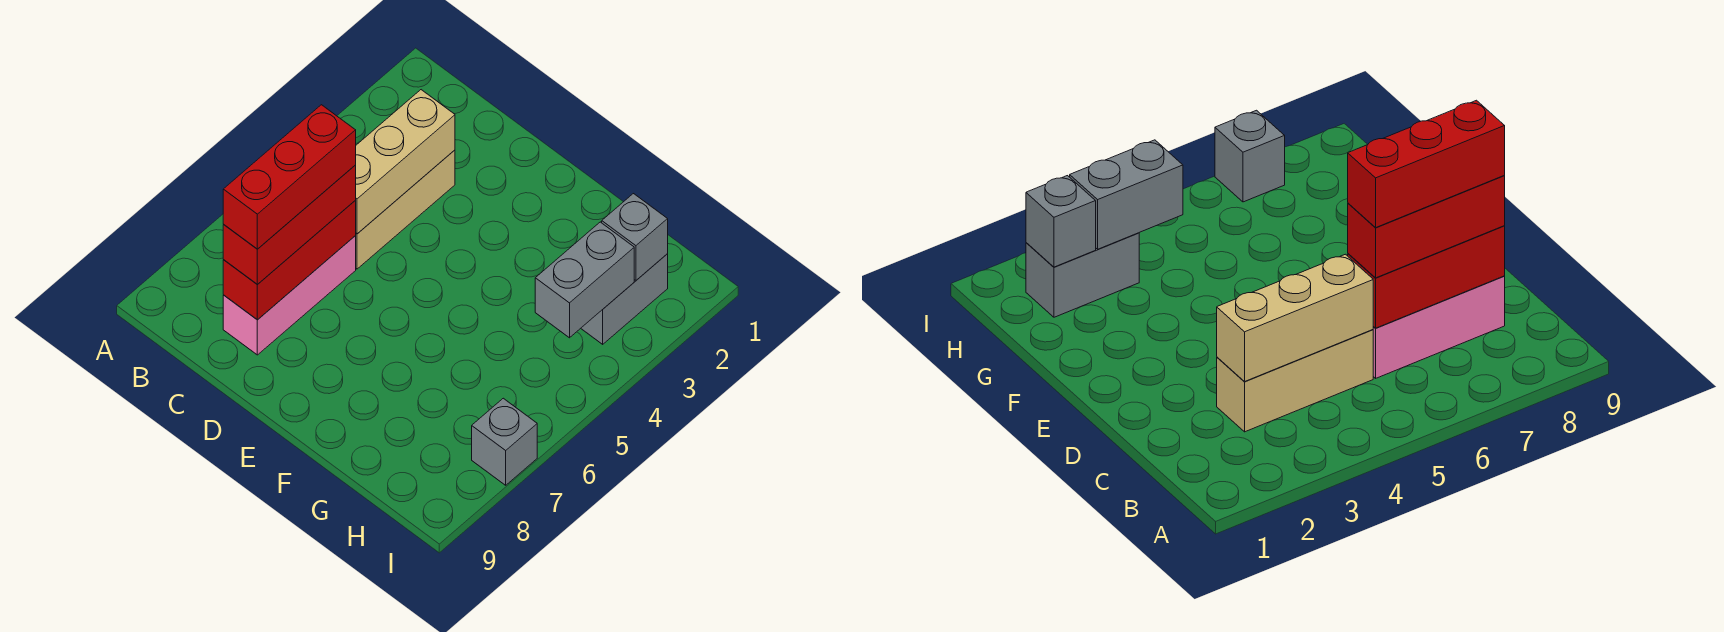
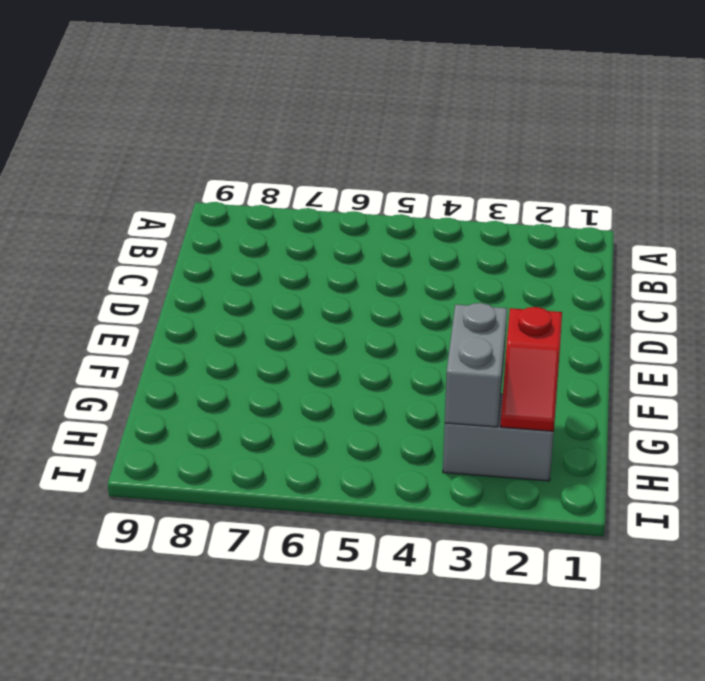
red 1x2 slope [500,307,562,431] -> grey 1x1 brick [602,194,668,280]
grey 1x2 brick [445,303,507,427] -> grey 1x2 brick turned to [535,222,634,338]
none -> tan 1x3 brick [355,150,455,269]
none -> pink 1x3 brick [223,236,356,355]

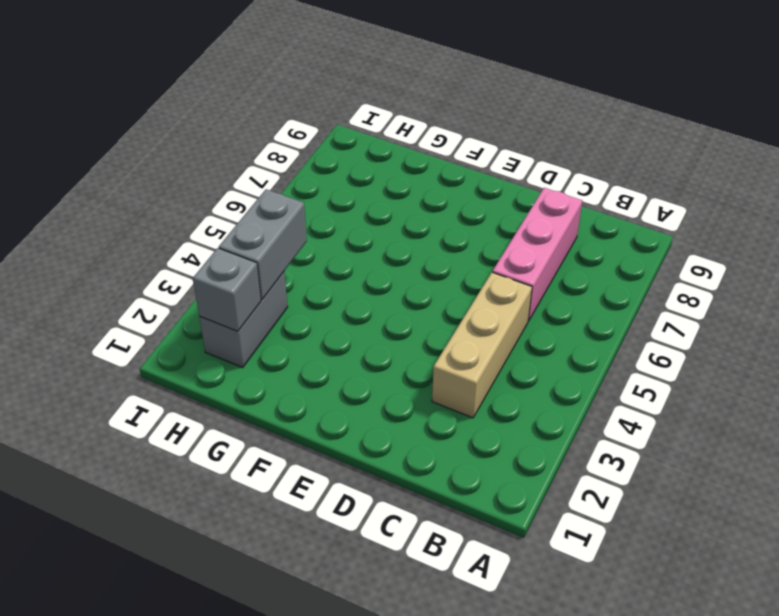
none -> grey 1x1 brick [472,398,537,485]
none -> tan 1x3 brick [355,90,455,234]

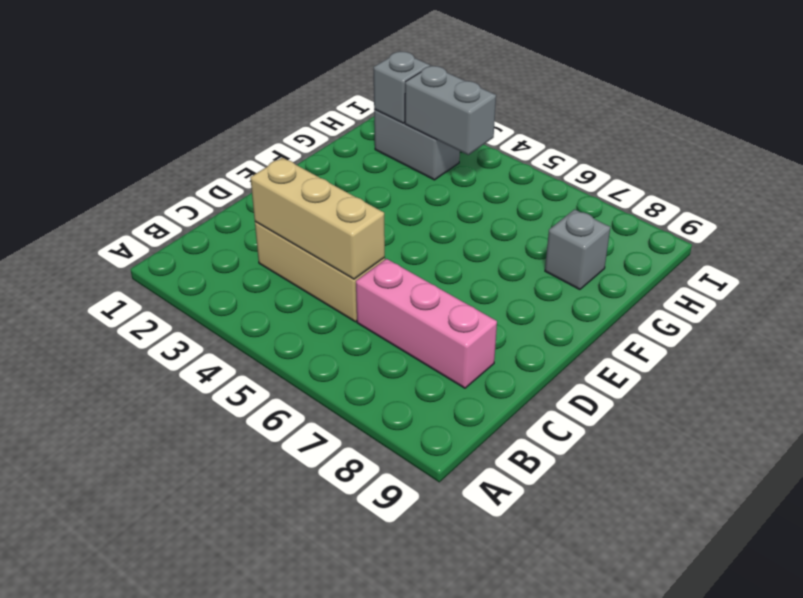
grey 1x1 brick [545,209,610,290] -> grey 1x1 brick moved to [472,398,537,485]
none -> red 1x3 brick [223,201,356,320]
none -> red 1x3 brick [223,165,356,285]

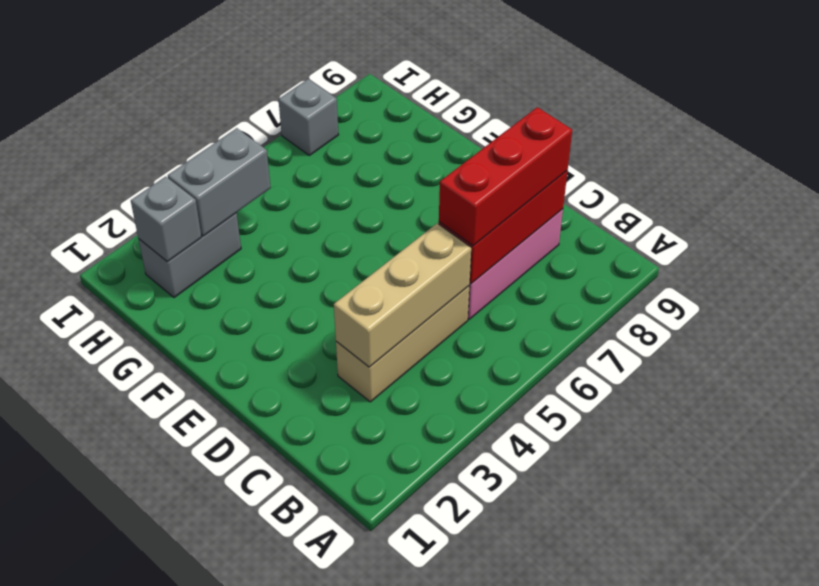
none -> red 1x3 brick [223,105,356,249]

